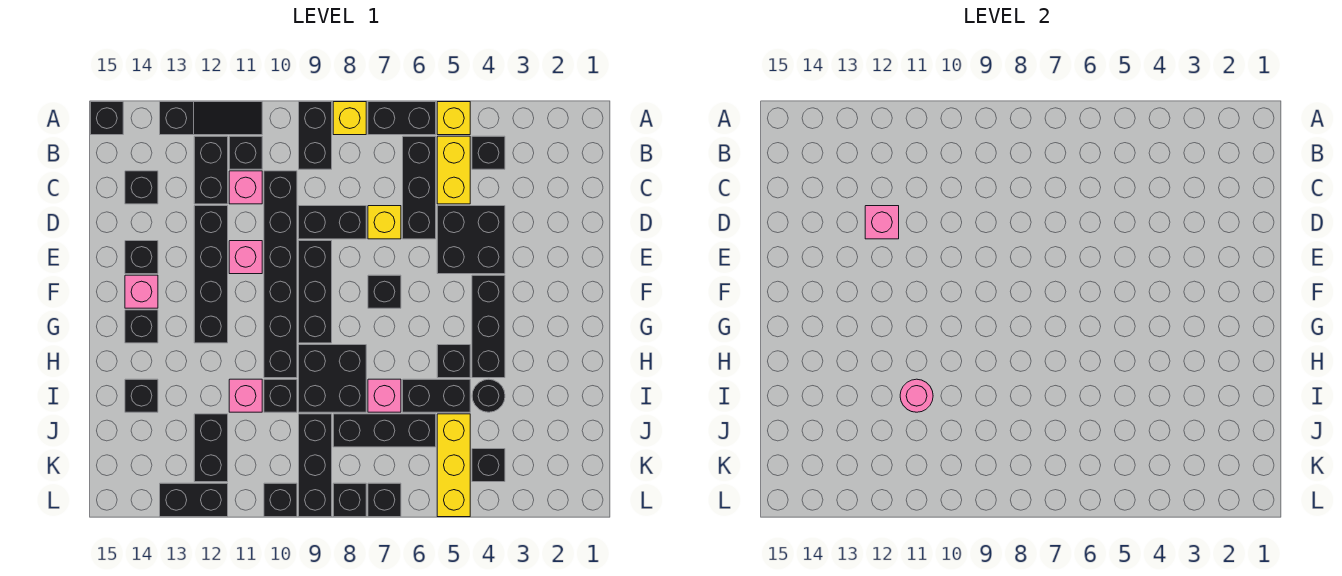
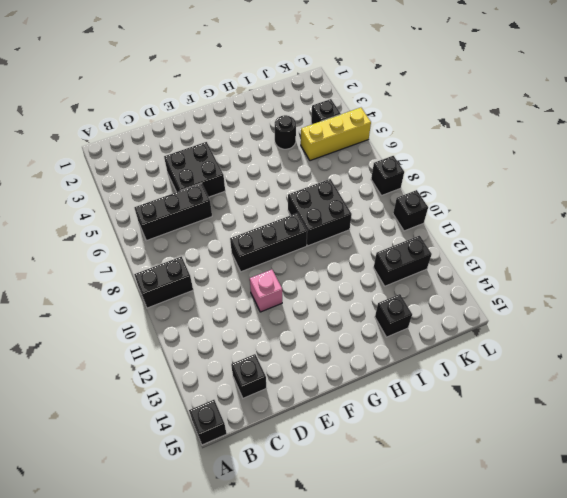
none -> yellow 1x1 brick [437,102,470,135]
none -> black 1x2 brick [368,102,436,135]
none -> yellow 1x1 brick [333,102,366,135]
none -> black 1x3 slope [160,102,262,135]

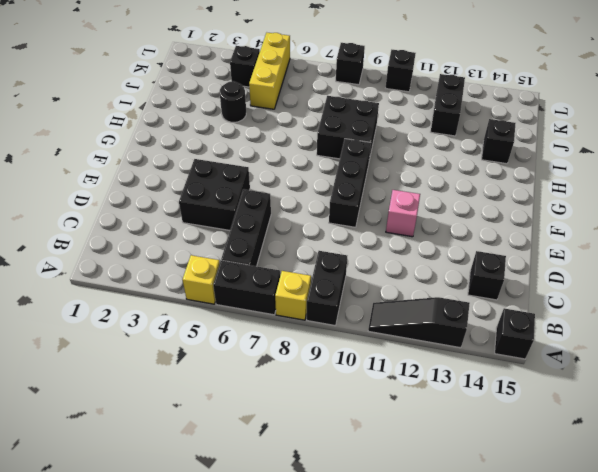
none -> black 1x1 brick [472,136,505,169]
none -> yellow 1x2 brick [437,136,470,204]
none -> black 1x1 brick [229,136,262,169]
none -> black 1x2 brick [194,136,228,204]

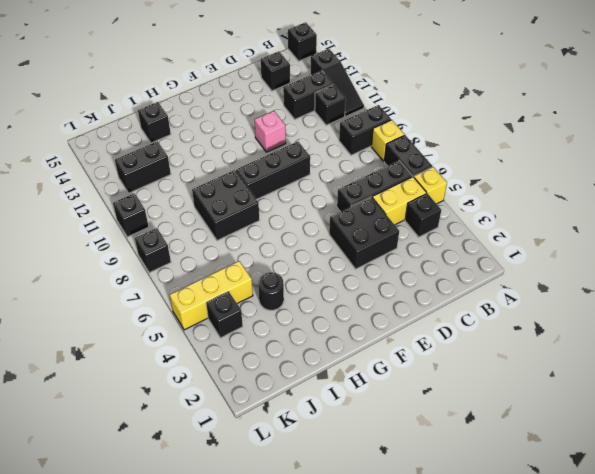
none -> black 1x6 brick [264,171,297,378]
none -> pink 1x1 brick [229,171,262,204]
none -> yellow 1x1 brick [368,206,401,239]
none -> black 1x2 brick [299,206,366,239]

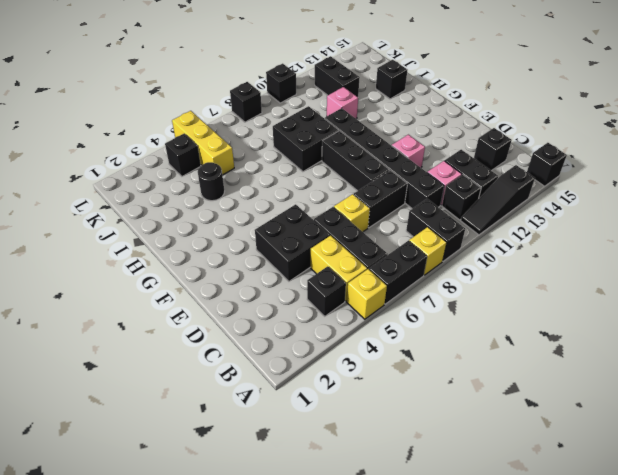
none -> black 1x4 brick [194,206,228,343]
none -> black 1x1 brick [125,241,158,274]
none -> black 1x3 brick [472,275,505,378]
none -> black 1x1 brick [368,275,401,308]

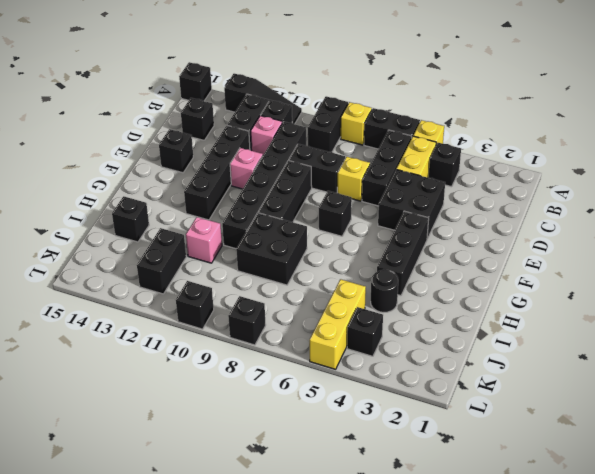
none -> pink 1x1 brick [125,275,158,308]
none -> black 1x1 brick [125,310,158,343]
none -> black 1x1 brick [437,345,470,378]
none -> black 1x2 brick [403,379,470,412]

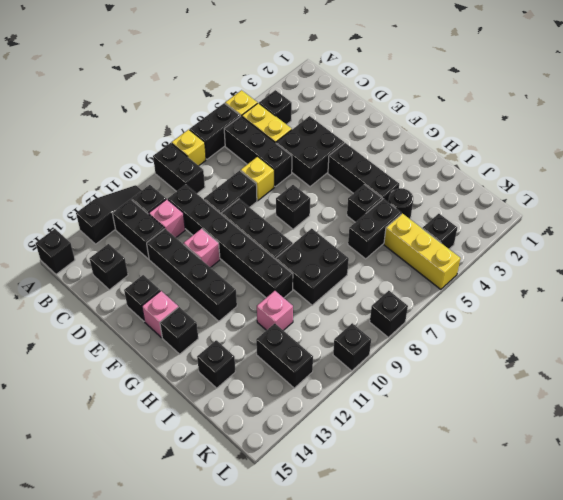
none -> pink 1x1 brick [368,379,401,412]
none -> black 1x1 brick [264,379,297,412]
none -> black 1x3 brick [333,414,436,447]
none -> black 1x3 brick [299,414,332,517]

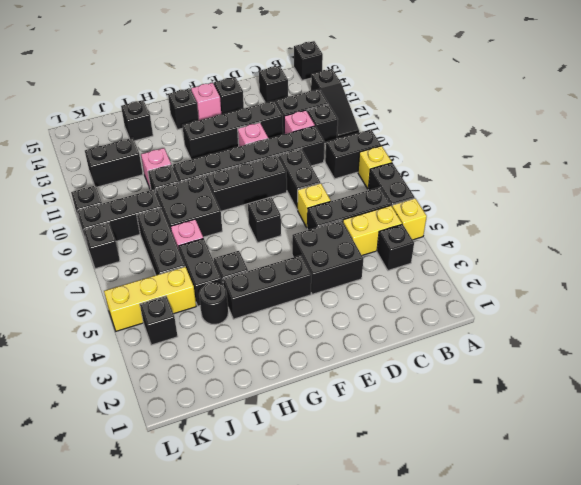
none -> black 1x1 brick [368,483,401,517]
none -> black 1x2 brick [160,483,228,517]
none -> pink 1x1 brick [865,206,899,239]
none -> pink 1x1 round brick [900,379,933,412]

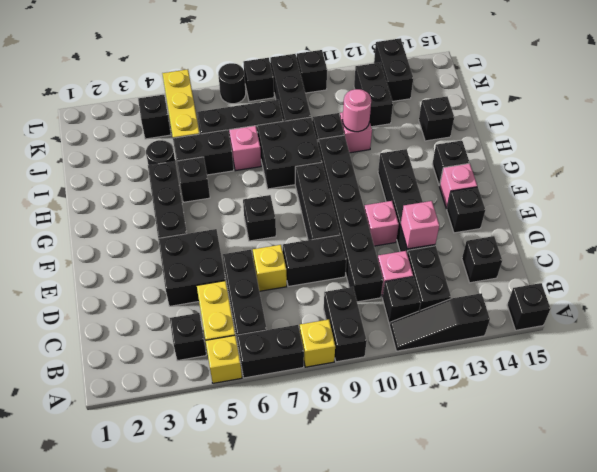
black 1x2 brick [374,38,413,101] -> black 1x2 brick turned to [160,483,228,517]
black 1x1 round brick [218,63,246,104] -> black 1x1 brick [368,483,401,517]

